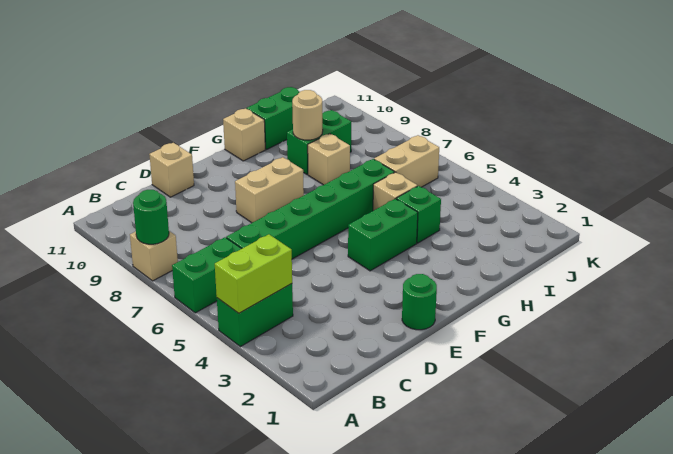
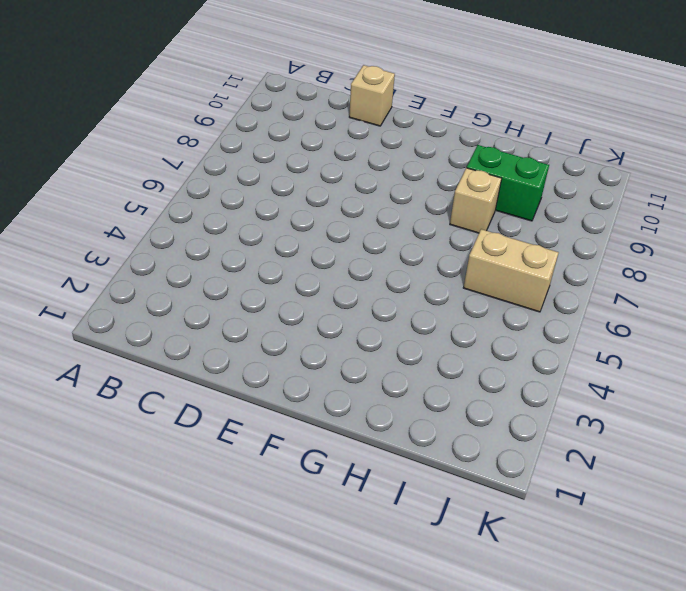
none -> green 1x2 brick [217,284,293,347]
none -> green 1x2 brick [172,237,242,313]
none -> tan 1x1 brick [130,231,178,281]

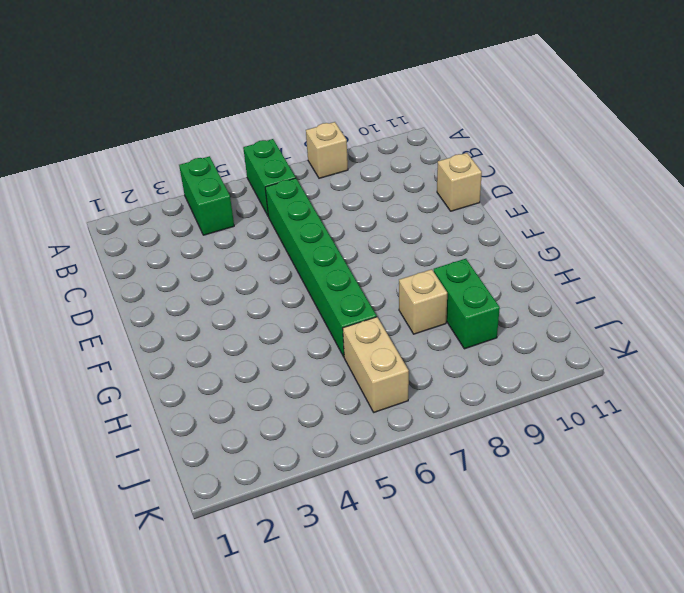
none -> green 1x1 round brick [402,274,437,330]
none -> tan 1x2 brick [235,157,304,223]
none -> green 1x2 brick [348,199,418,271]

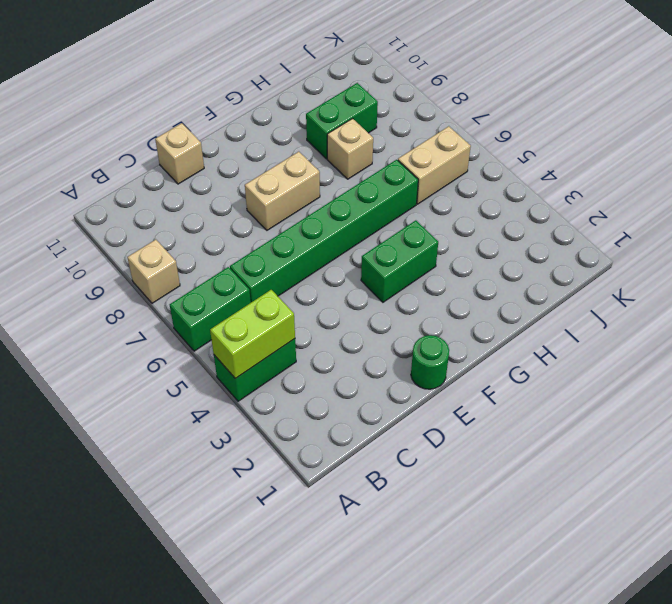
none -> tan 1x1 brick [223,108,265,161]
none -> green 1x1 brick [396,186,441,243]
none -> tan 1x1 brick [373,172,417,211]

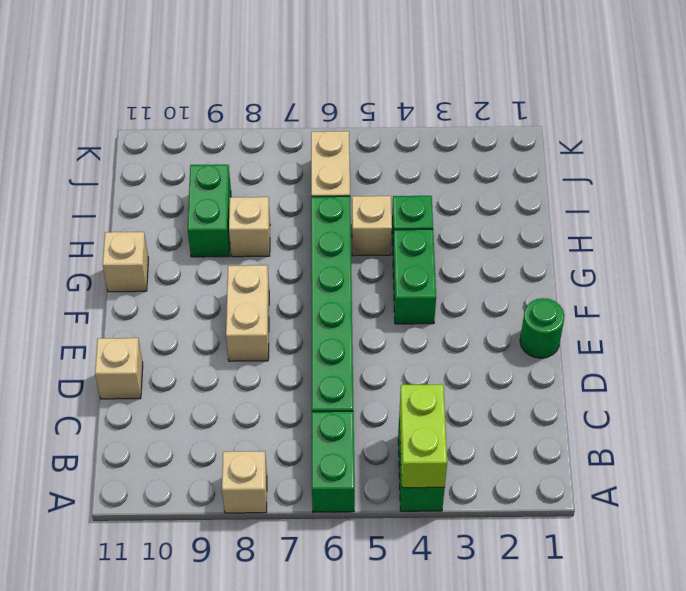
none -> green 1x2 brick [247,87,299,149]
none -> green 1x1 round brick [133,190,169,244]
none -> tan 1x1 round brick [292,90,323,140]

